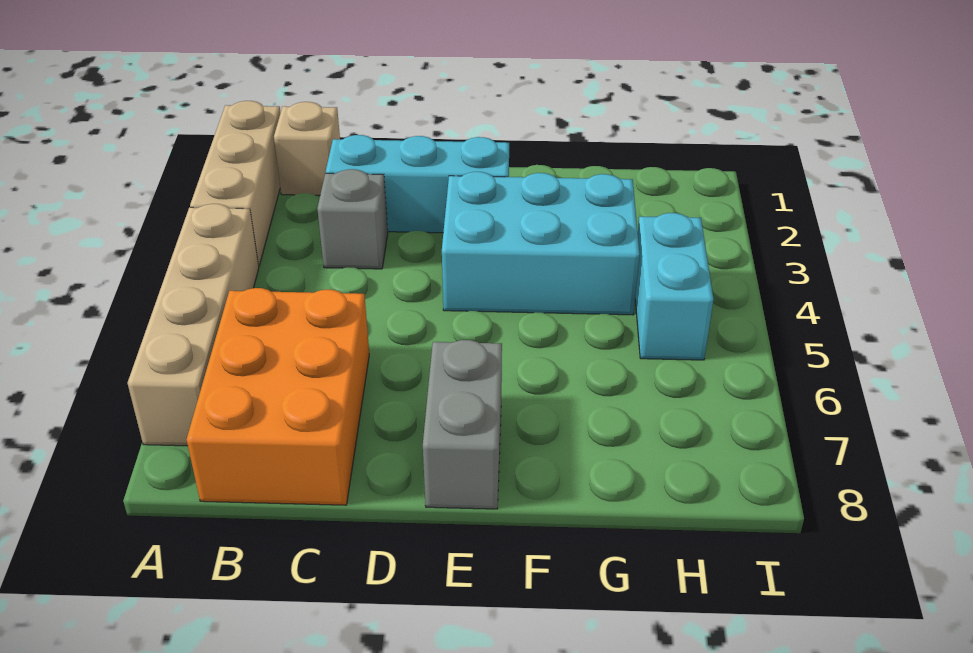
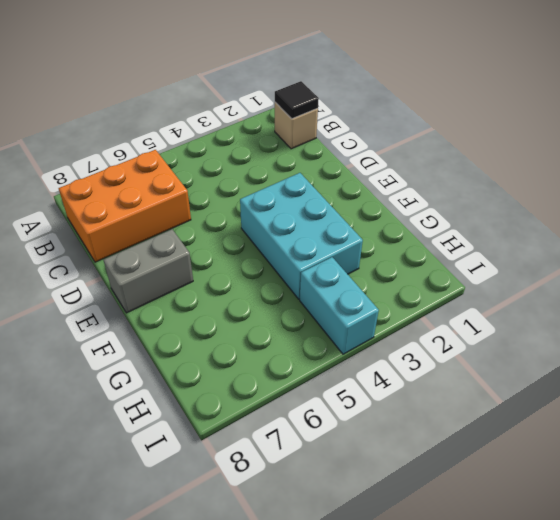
black 1x1 tile [275,81,319,119] -> none
cyan 1x2 brick [300,257,379,354] -> cyan 1x2 brick turned to [635,213,714,360]
none -> tan 1x3 brick [190,101,281,266]
none -> tan 1x4 brick [128,204,259,446]

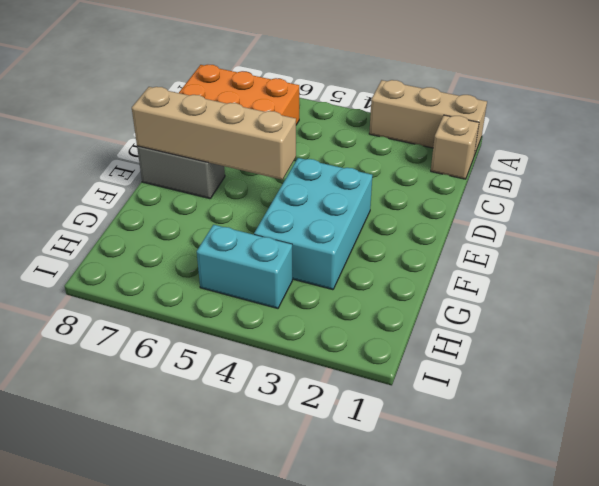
tan 1x4 brick [132,87,296,180] -> tan 1x4 brick moved to [128,204,259,446]
none -> cyan 1x3 brick [326,135,509,233]
none -> grey 1x1 brick [317,169,388,269]

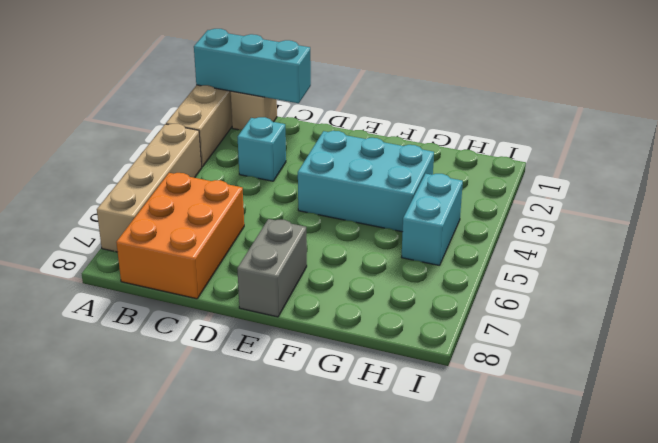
cyan 1x3 brick [194,29,311,103] -> cyan 1x3 brick moved to [326,135,509,233]
cyan 1x1 brick [238,117,286,181] -> grey 1x1 brick [317,169,388,269]

